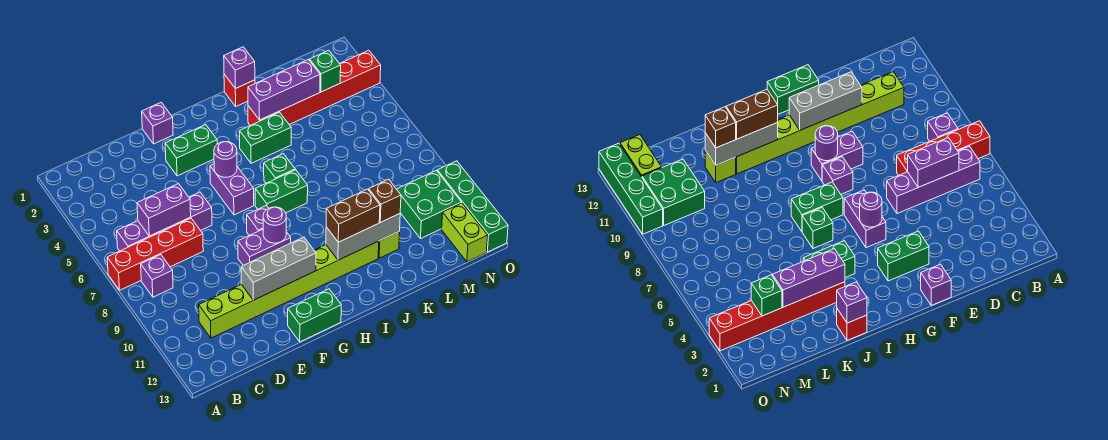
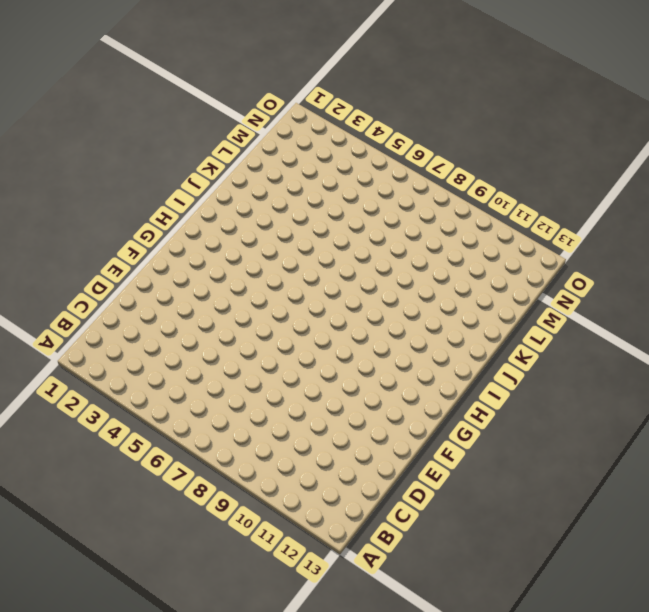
none -> red 1x4 brick [107,218,203,290]
none -> purple 1x4 brick [117,192,212,251]
none -> purple 1x1 brick [141,255,173,297]

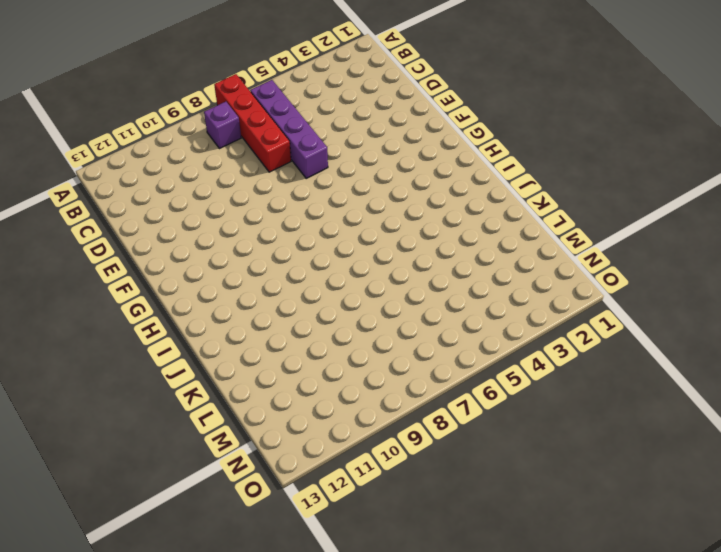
none -> lime 1x8 brick [199,241,379,338]
none -> purple 1x1 brick [142,102,173,144]
none -> green 1x2 brick [165,125,217,176]

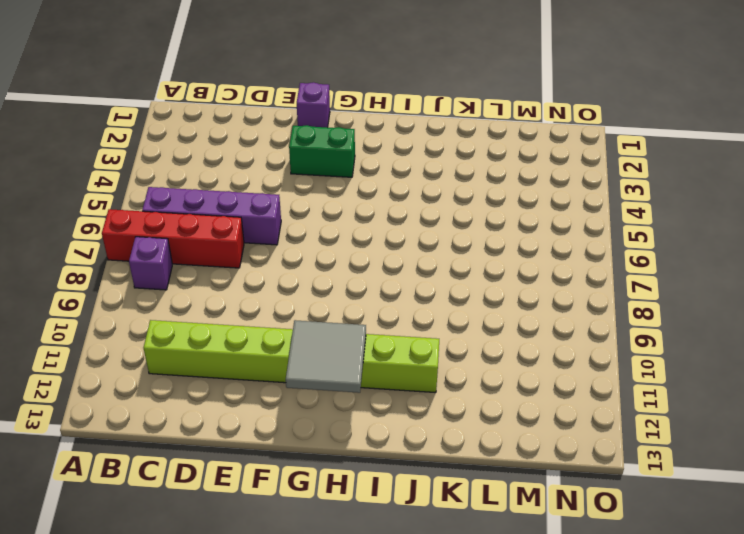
grey 2x2 tile [286,320,366,393] -> grey 1x3 brick [241,237,316,300]
none -> purple 1x2 brick [238,229,291,265]
none -> green 1x2 brick [288,289,341,342]
none -> purple 1x2 brick [210,164,254,215]

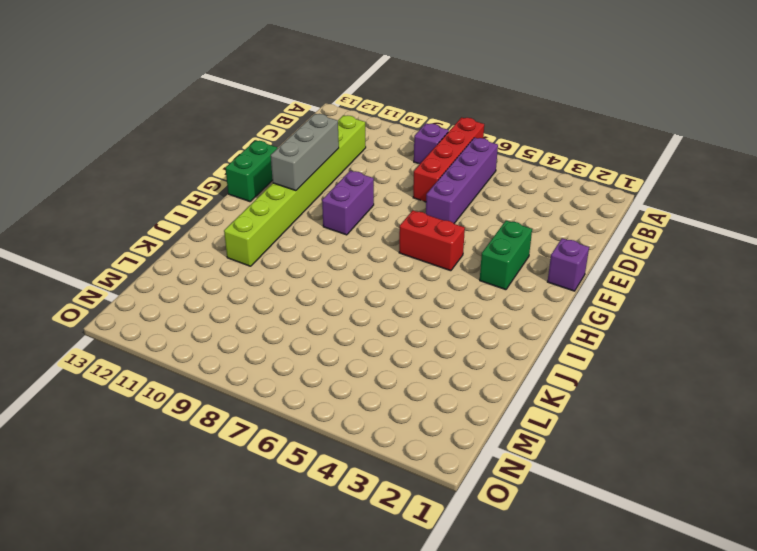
red 1x2 brick [399,210,465,271] -> purple 1x2 brick [210,164,254,215]
none -> purple 1x1 brick [247,205,269,235]
none -> green 1x2 brick [255,170,308,213]
none -> green 1x2 brick [239,112,291,163]

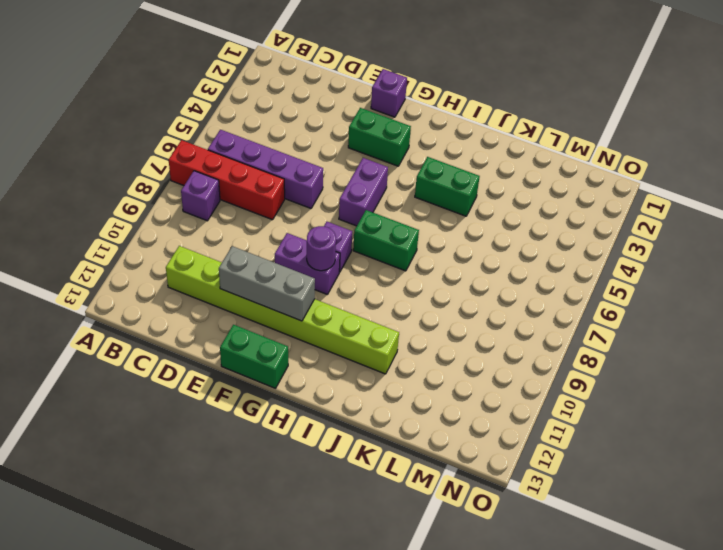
none -> green 1x1 brick [264,154,295,183]
none -> red 1x1 brick [224,74,255,106]
none -> red 1x6 brick [248,50,381,125]

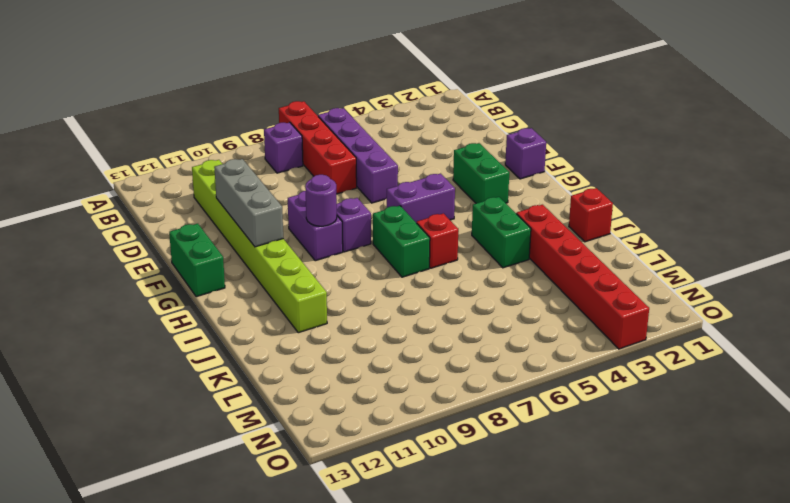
red 1x1 brick [417,213,458,268] -> green 1x1 brick [264,154,295,183]
none -> lime 1x1 brick [378,231,400,258]
none -> green 2x2 brick [397,170,462,238]
none -> lime 1x2 brick [442,203,488,262]

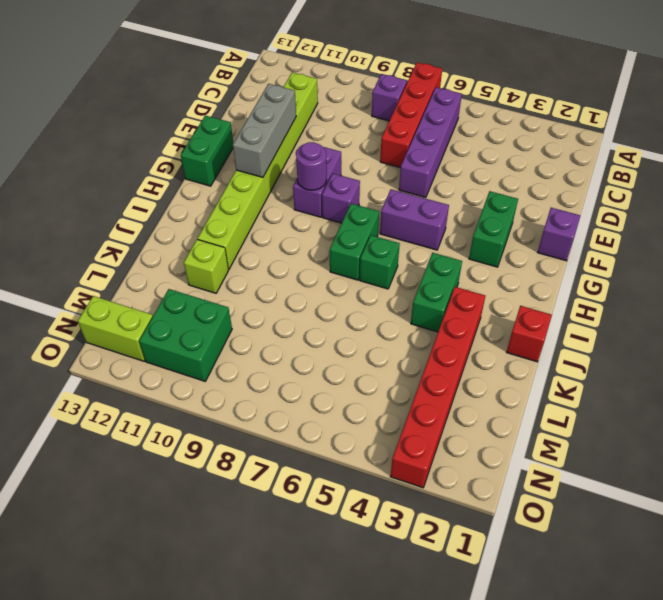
none -> green 1x4 brick [437,161,508,252]
none -> purple 1x2 brick [137,184,191,236]
none -> purple 1x1 round brick [214,142,237,177]

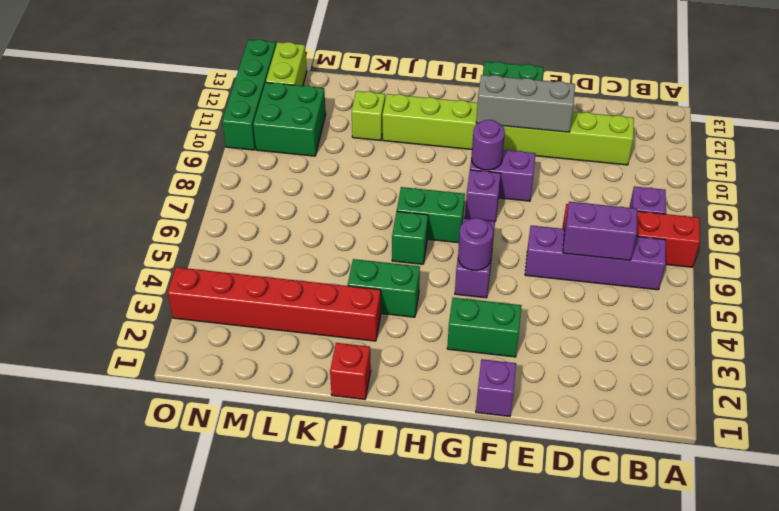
none -> grey 1x3 brick [326,214,400,260]
none -> purple 1x1 brick [224,47,255,89]
none -> purple 1x3 brick [248,60,320,120]

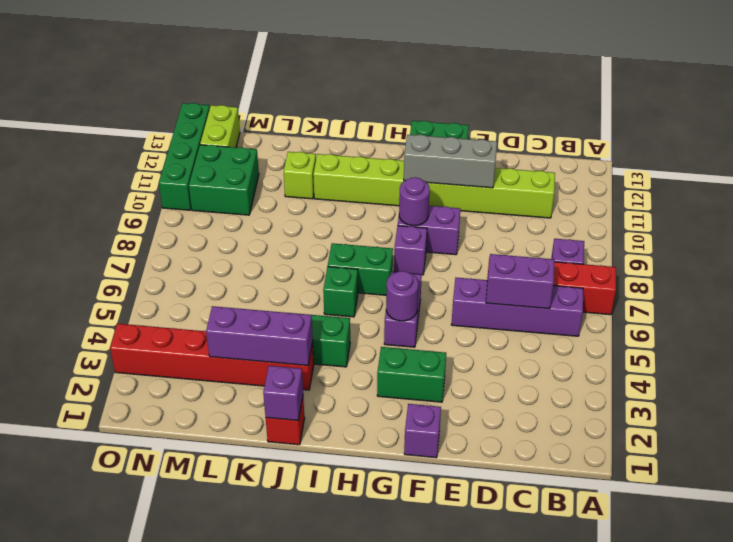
none -> grey 1x3 brick [326,214,400,260]
none -> green 1x1 brick [309,50,341,92]
none -> brown 1x2 brick [326,189,380,242]

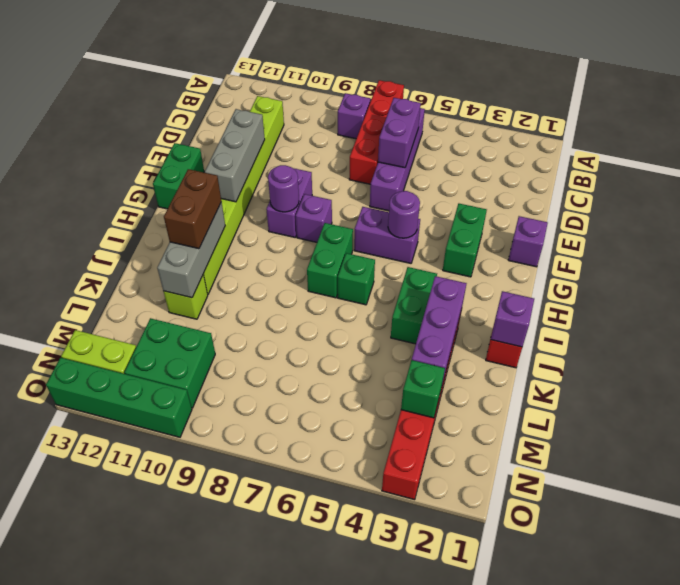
none -> brown 1x1 brick [369,179,401,222]

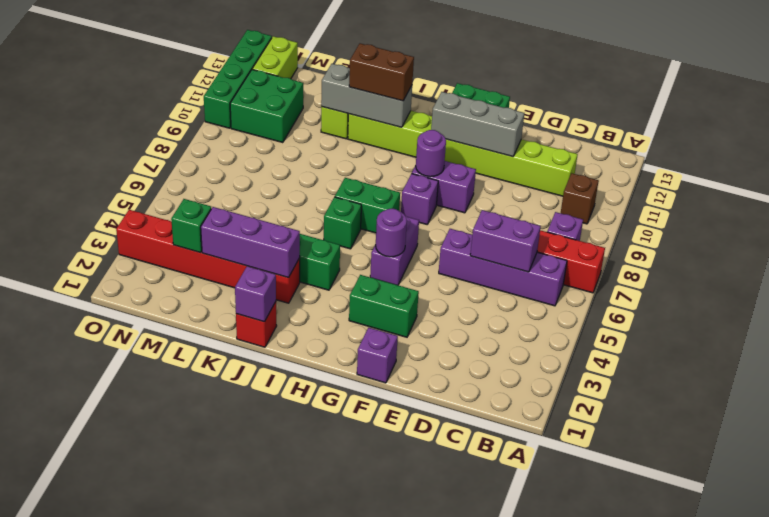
brown 1x1 brick [561,173,599,224] -> brown 1x1 brick moved to [369,179,401,222]

